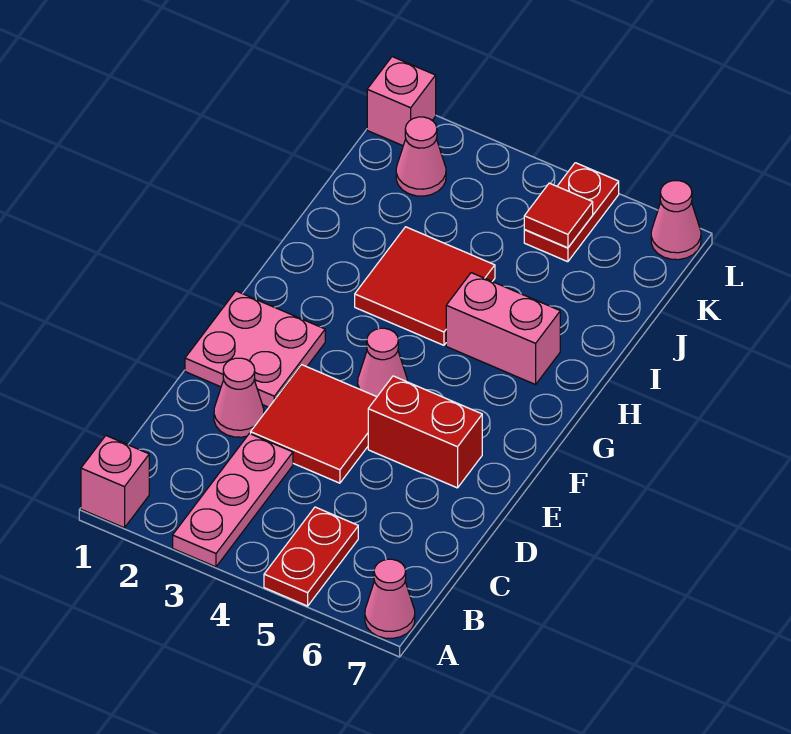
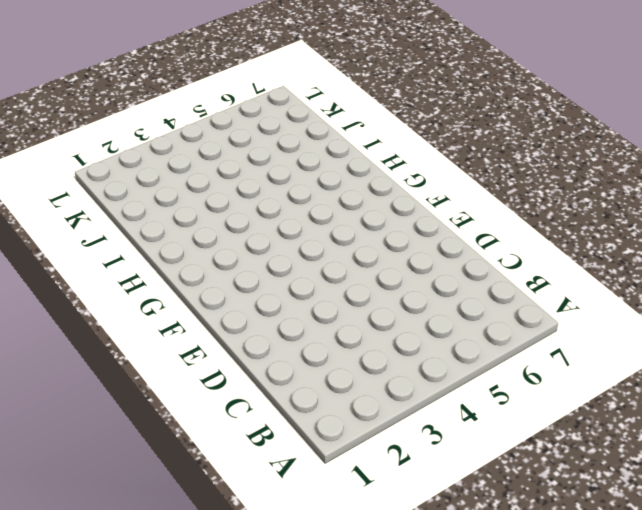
none -> pink 1x1 brick [81,436,149,528]
none -> pink 1x3 plate [173,434,293,567]
none -> red 1x2 plate [264,507,358,606]

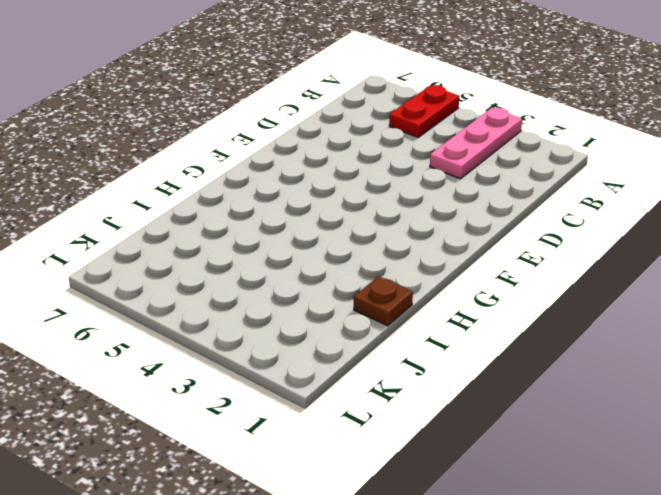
brown 1x1 plate [354,276,413,326] -> none
none -> pink 1x1 brick [81,436,149,528]
none -> pink 1x1 cone [365,559,415,638]
none -> pink 1x1 cone [214,358,264,437]

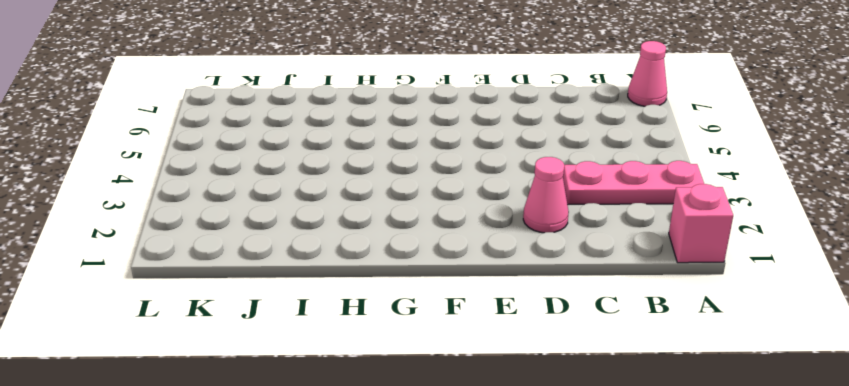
none -> red 1x2 plate [264,507,358,606]
none -> red 2x2 tile [251,365,377,483]
none -> pink 2x2 plate [185,291,325,407]

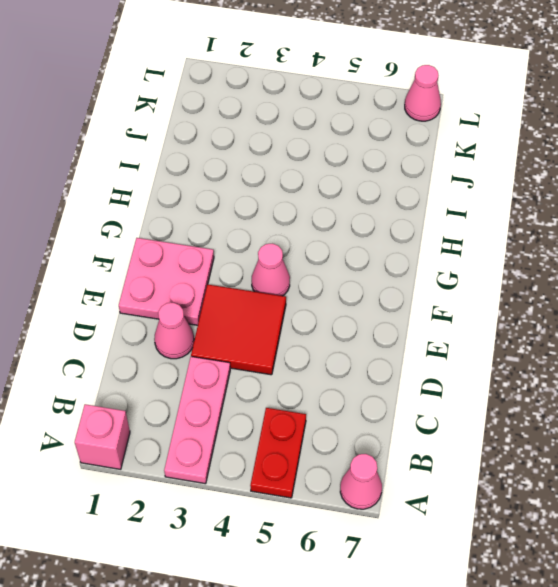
none -> red 1x2 brick [368,376,482,488]
none -> red 2x2 tile [355,227,495,345]
none -> pink 1x2 brick [446,273,560,385]

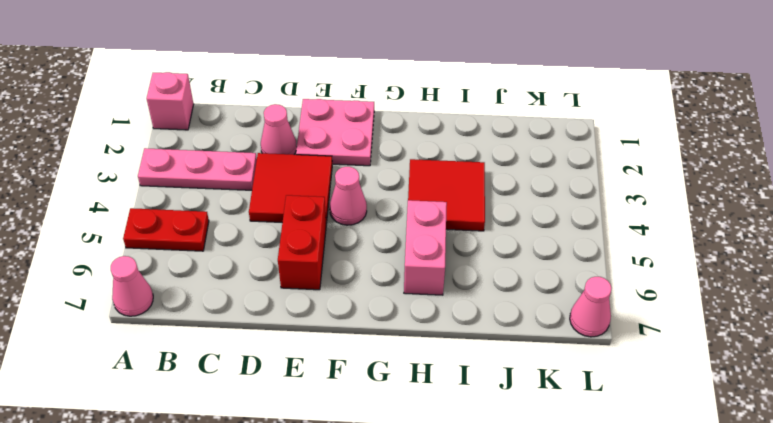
none -> pink 1x1 cone [396,117,446,196]
none -> red 1x2 plate [524,163,619,262]
none -> pink 1x1 brick [367,57,436,146]

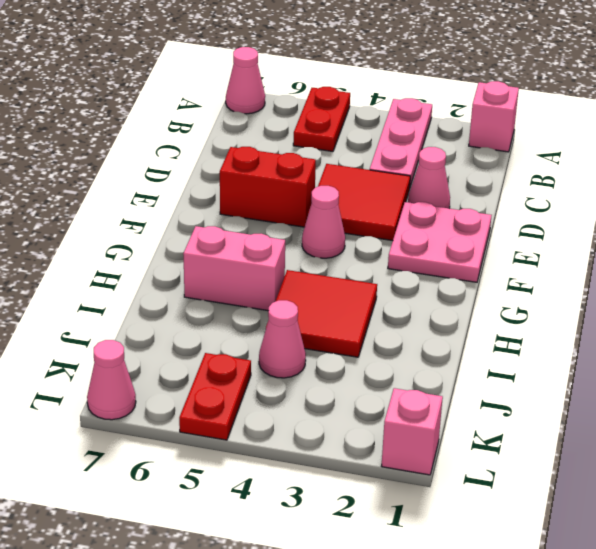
pink 1x1 cone [259,300,306,378] -> pink 1x1 cone moved to [396,117,446,196]
none -> red 1x1 tile [524,183,593,248]

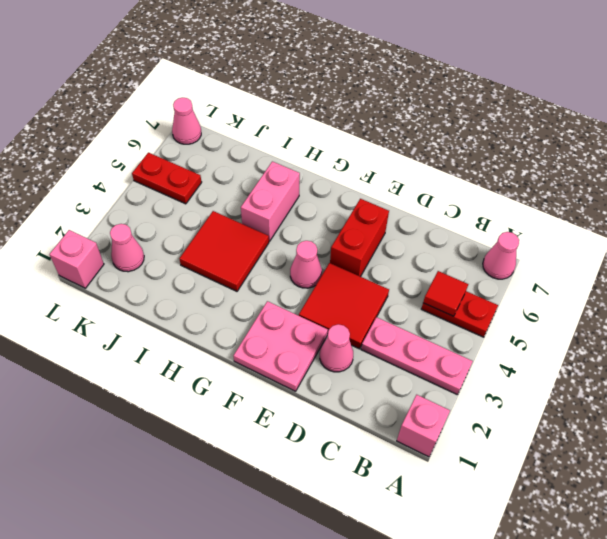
red 1x1 tile [423,271,468,316] -> red 1x1 tile moved to [524,183,593,248]

